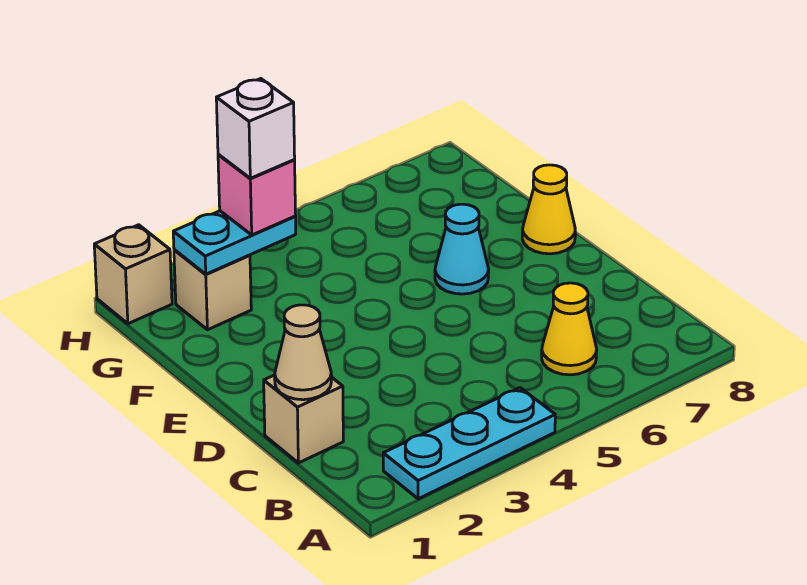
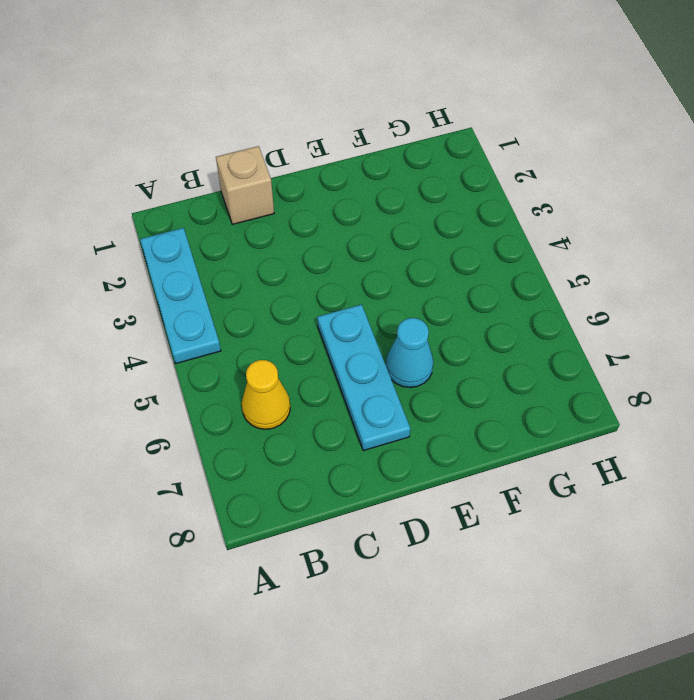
cyan 1x3 plate [317,304,410,451] -> none
none -> yellow 1x1 cone [522,165,575,254]
none -> tan 1x1 brick [174,250,251,330]

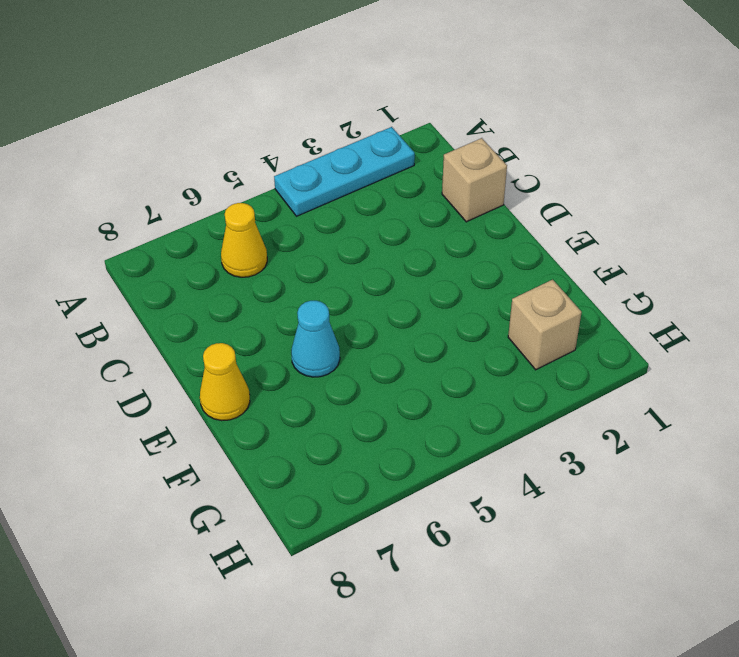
none -> tan 1x1 brick [94,225,172,324]
none -> tan 1x1 cone [275,305,331,400]

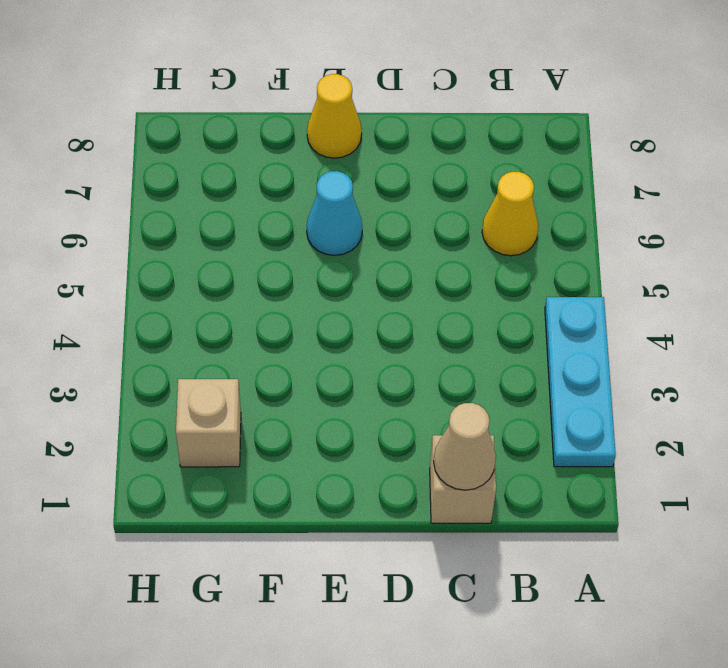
none -> tan 1x1 brick [94,225,172,324]
none -> cyan 1x2 plate [173,211,296,274]

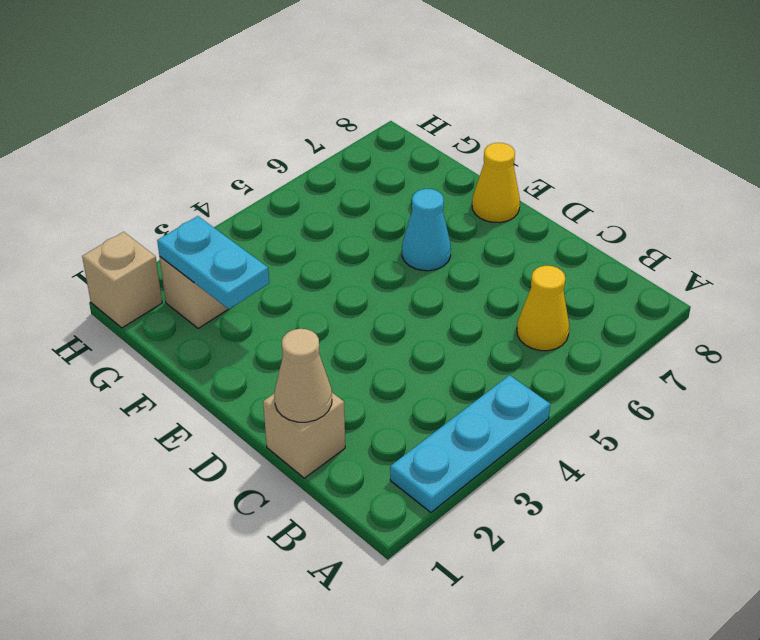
cyan 1x2 plate [157,216,269,309] -> cyan 1x2 plate turned to [173,211,296,274]
none -> pink 1x1 brick [218,154,296,235]
none -> white 1x1 brick [216,79,295,178]

